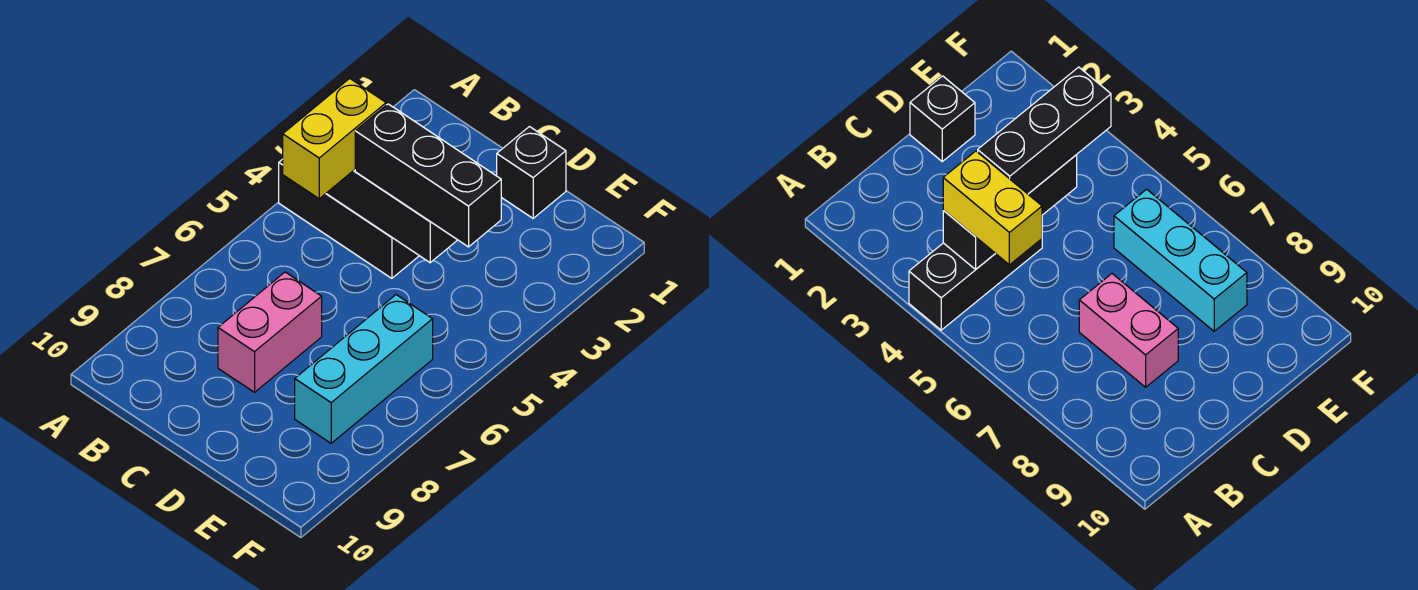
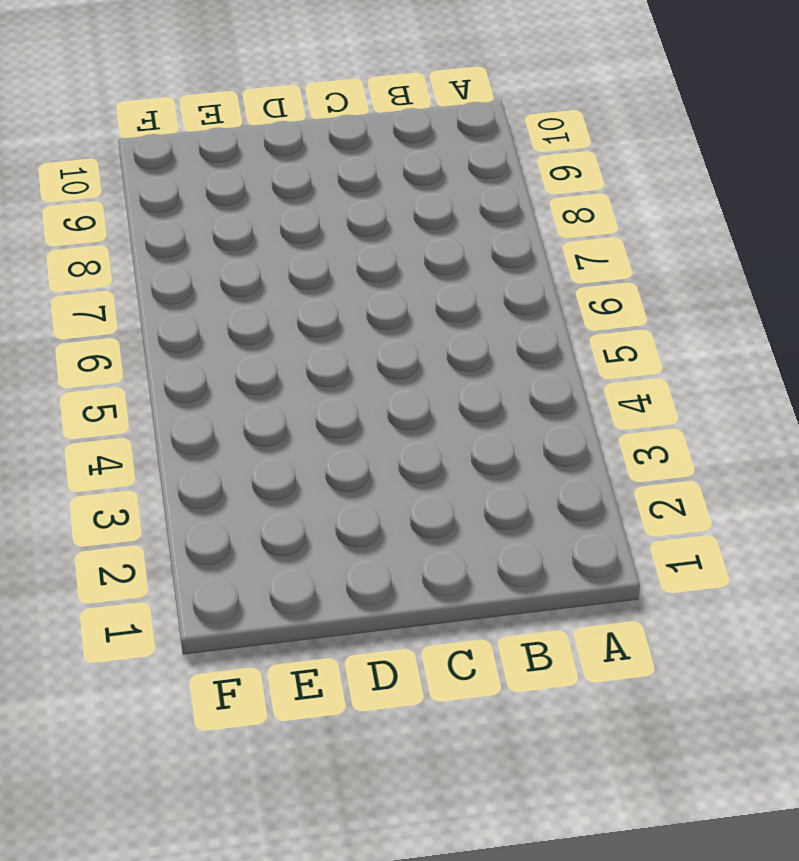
none -> black 1x3 brick [279,159,419,278]
none -> pink 1x2 brick [218,272,322,392]

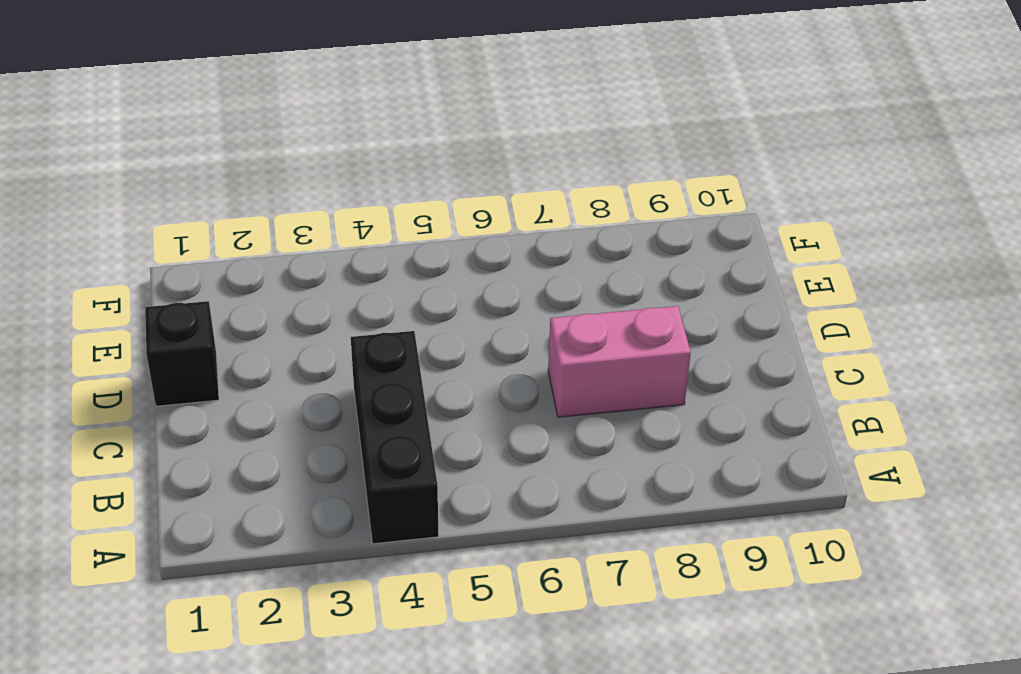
none -> cyan 1x3 brick [295,295,433,443]
none -> black 1x3 brick [326,170,457,263]

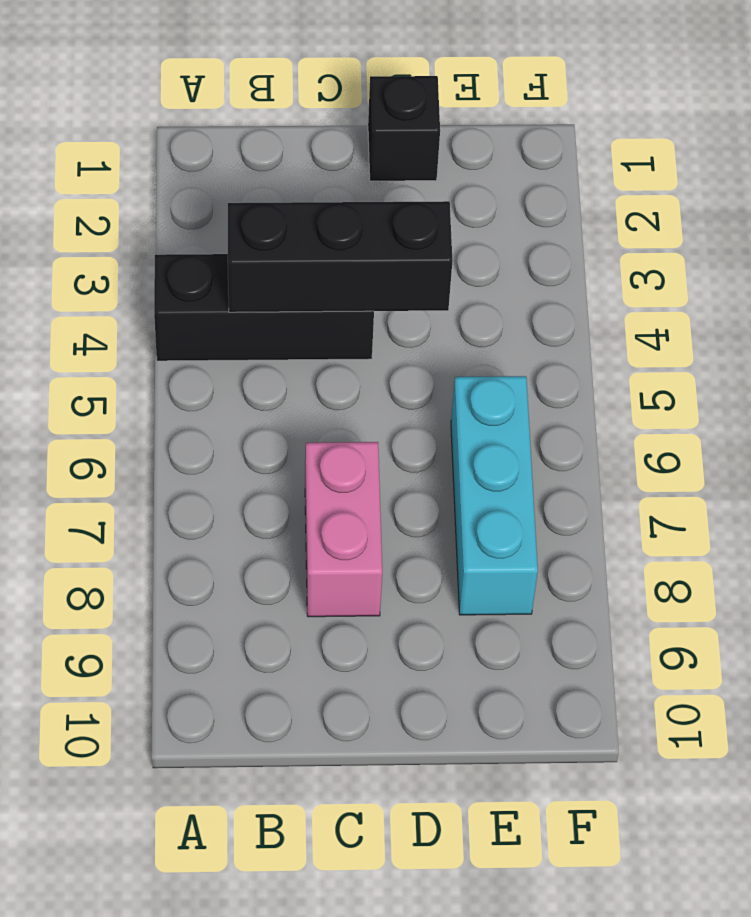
none -> yellow 1x2 brick [283,78,386,199]
none -> black 1x3 brick [355,104,501,247]

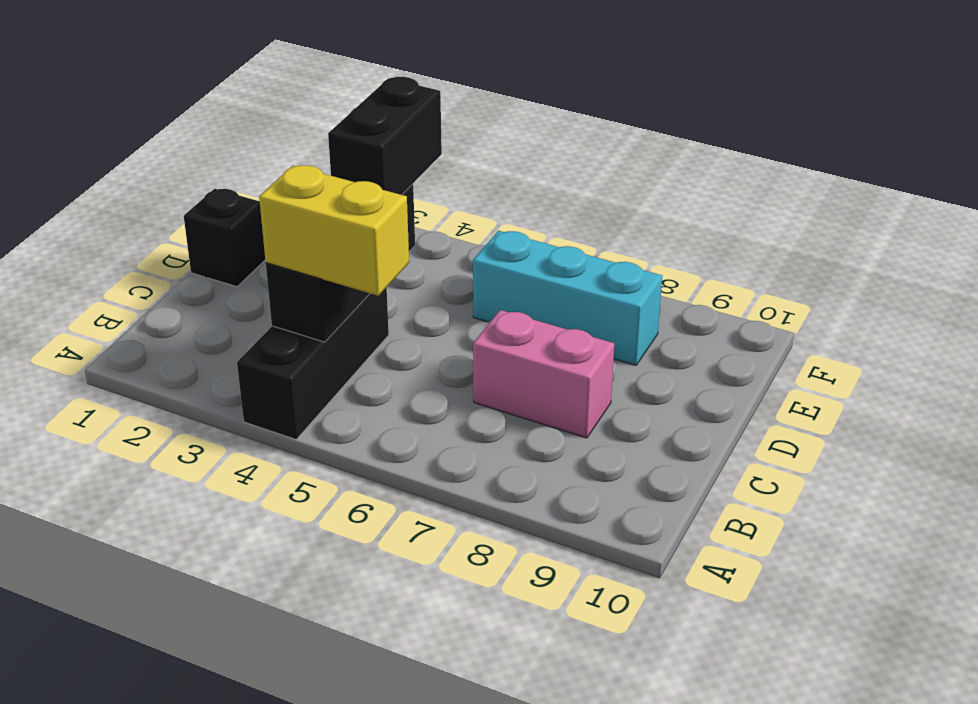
black 1x2 brick [328,77,442,195] -> black 1x3 brick [355,104,501,247]

